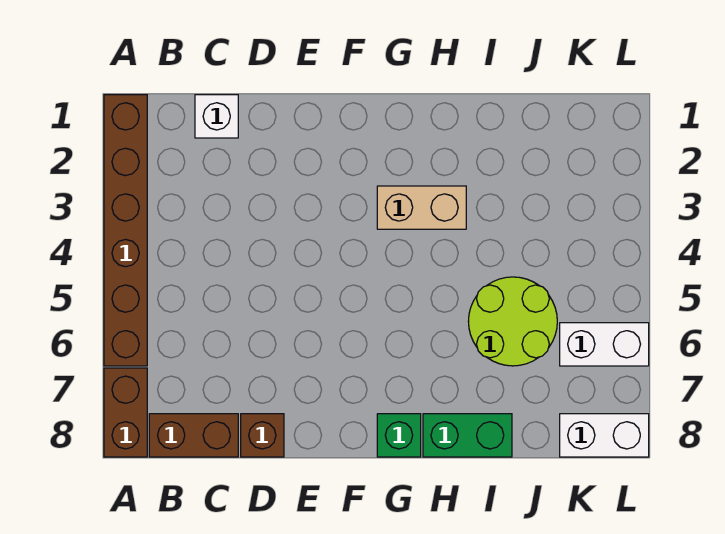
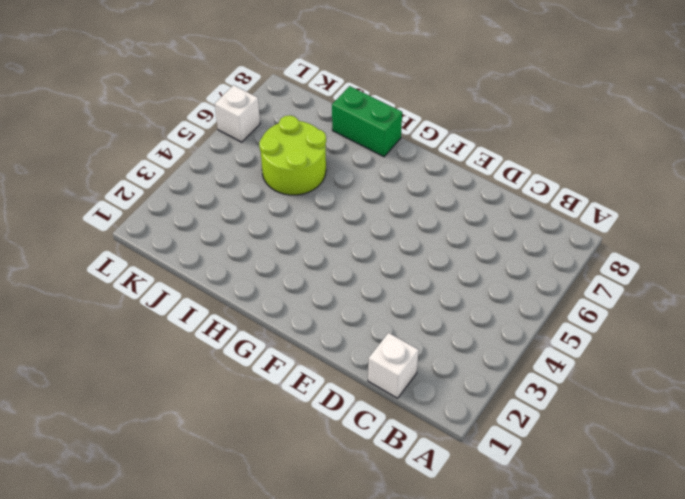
white 1x1 brick [215,85,260,142] -> white 1x2 brick [560,323,649,366]
none -> brown 1x6 brick [104,95,147,366]
none -> brown 1x2 brick [104,368,147,457]

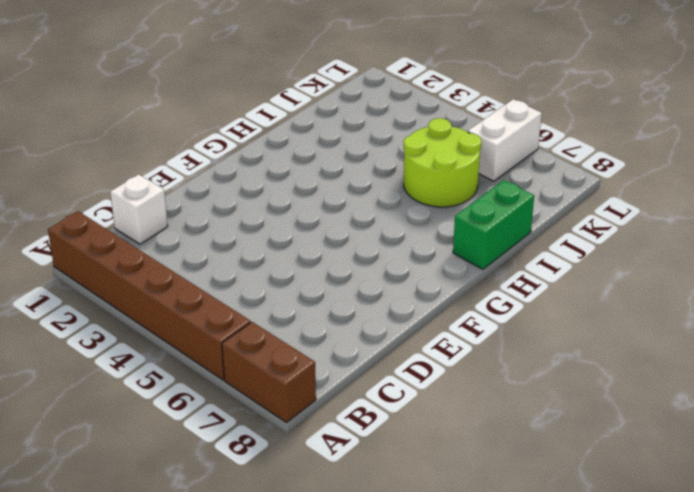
none -> brown 1x2 brick [149,414,238,457]
none -> brown 1x1 brick [241,414,284,457]

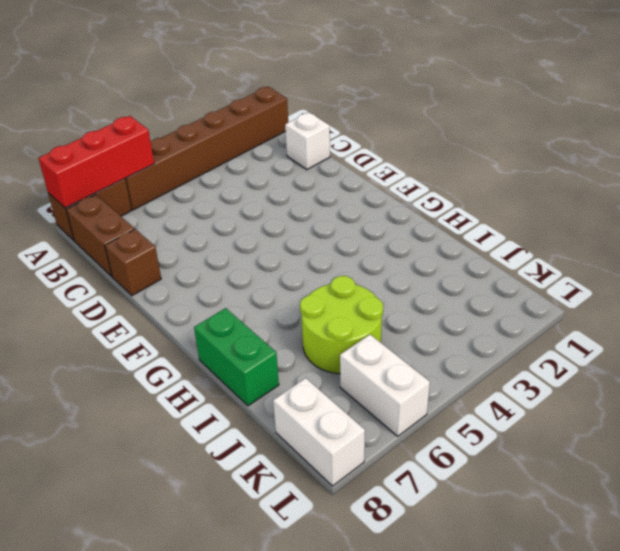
red 1x3 brick [38,116,154,208] -> none
none -> tan 1x2 brick [377,186,466,229]
none -> green 1x1 brick [377,414,421,457]

